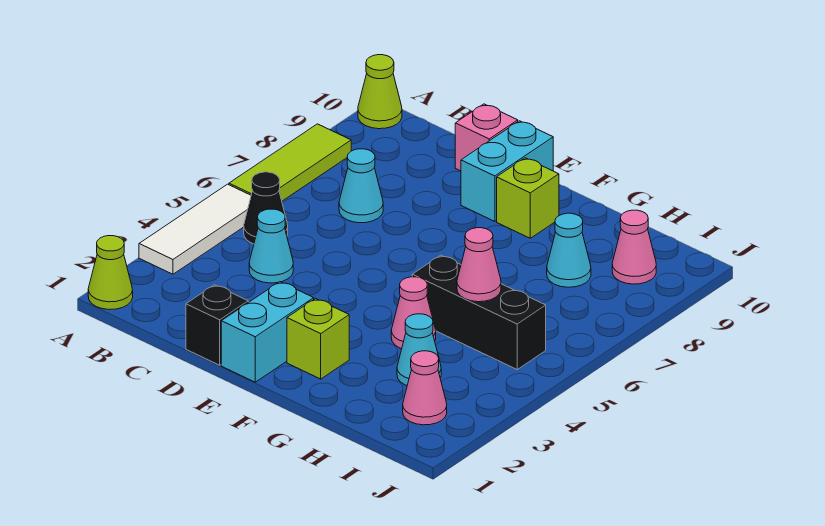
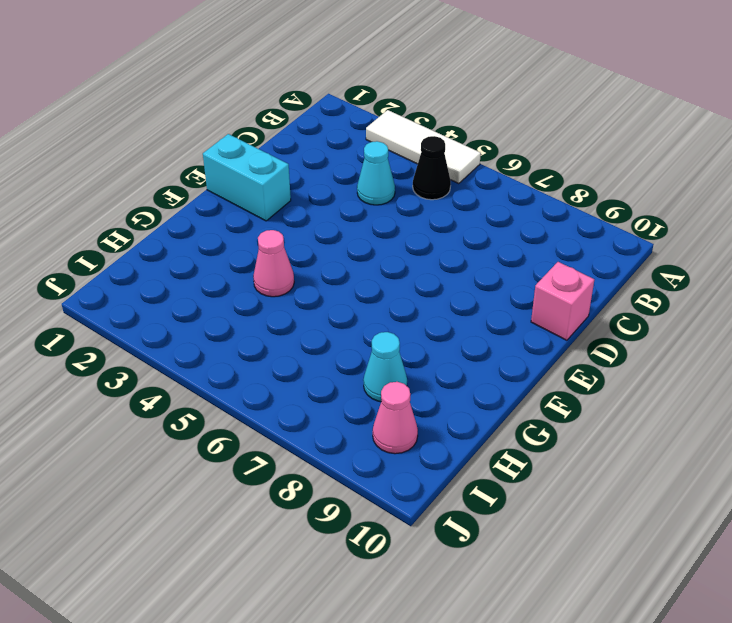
none -> lime 1x1 cone [88,236,133,310]
none -> lime 1x3 tile [229,124,351,201]
none -> lime 1x1 cone [358,55,402,129]

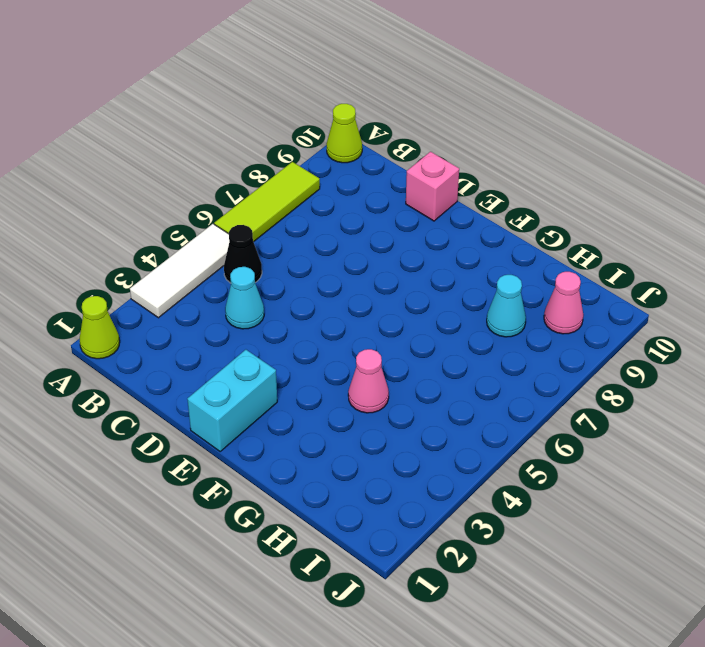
none -> cyan 1x1 cone [339,149,383,223]
none -> black 1x1 brick [186,285,248,365]
none -> cyan 1x2 brick [461,121,553,221]

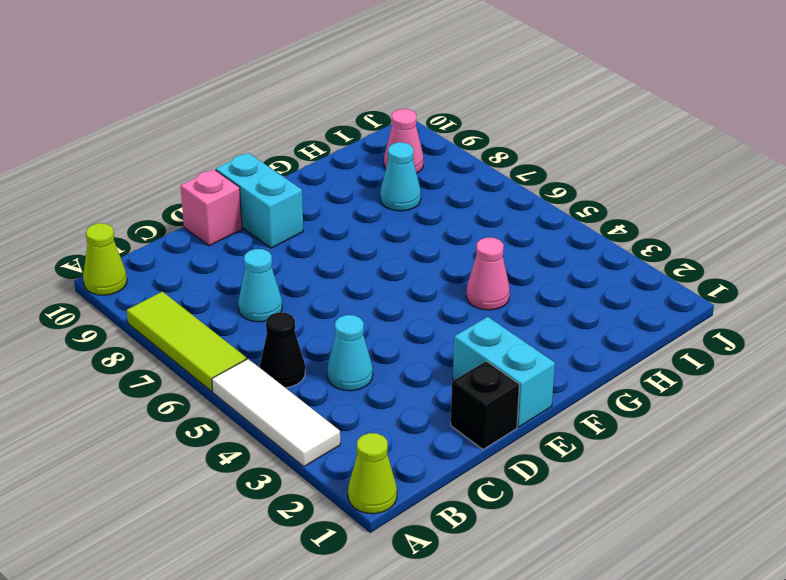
none -> lime 1x1 brick [287,299,349,379]
none -> lime 1x1 brick [497,158,559,238]
none -> black 1x3 brick [412,255,546,369]

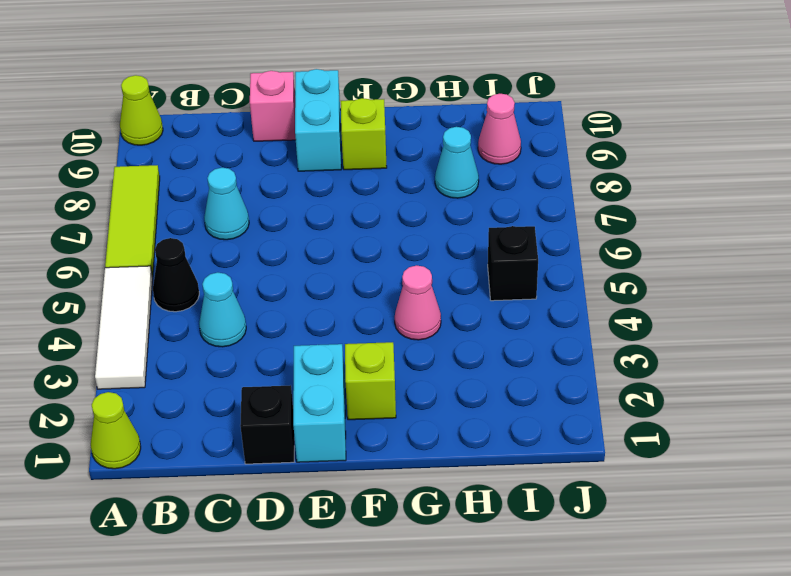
black 1x1 brick [488,226,538,301] -> black 1x3 brick [412,255,546,369]
none -> cyan 1x1 cone [397,314,441,385]
none -> pink 1x1 cone [403,351,447,425]
none -> pink 1x1 cone [457,228,501,302]

